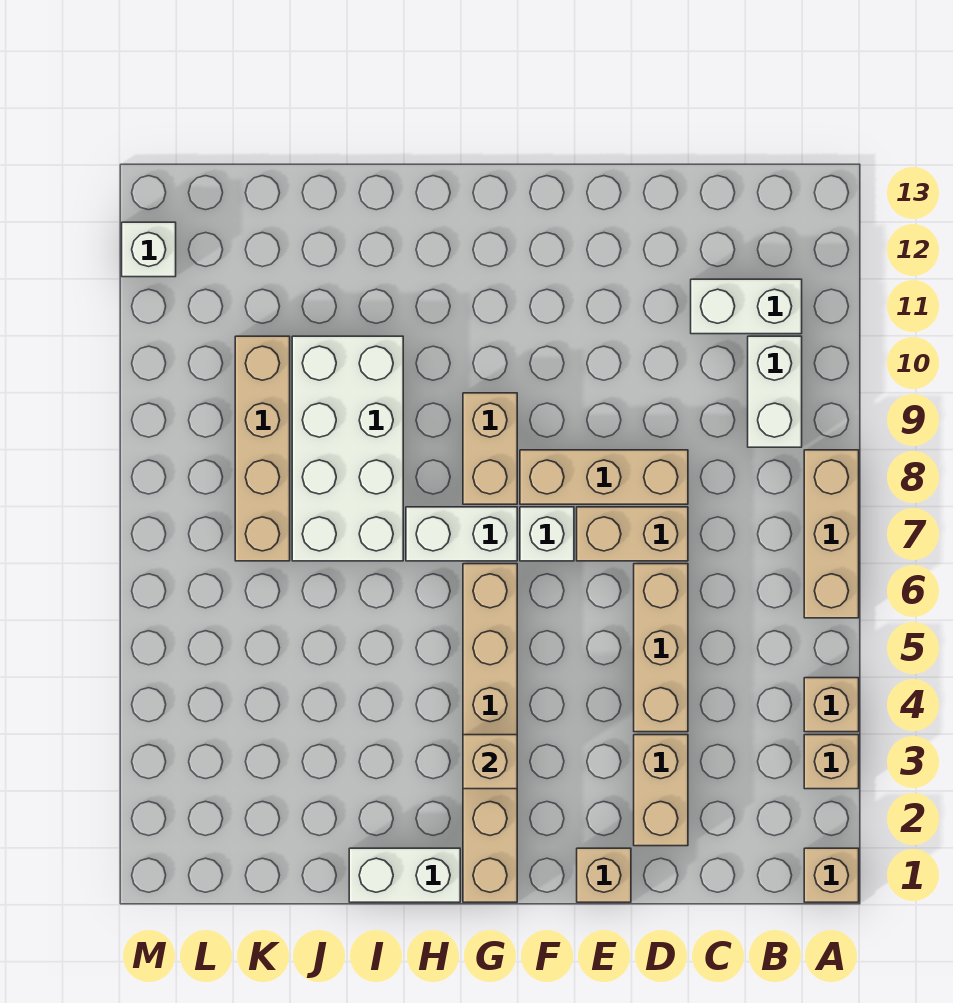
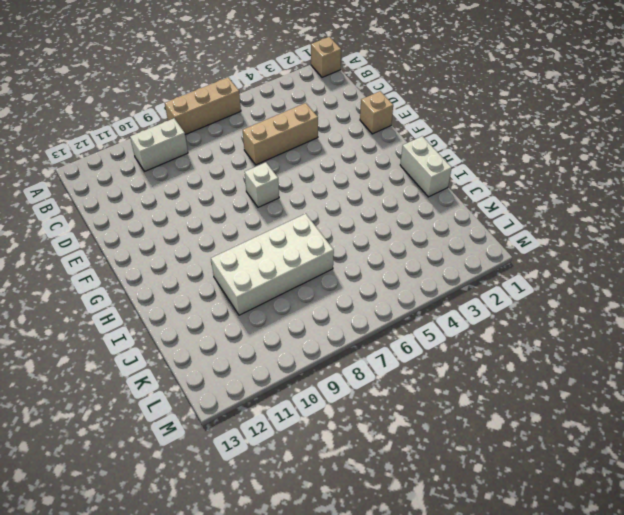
none -> tan 1x1 brick [804,735,859,789]
none -> tan 1x1 brick [804,678,859,732]
none -> white 1x2 brick [691,279,802,334]

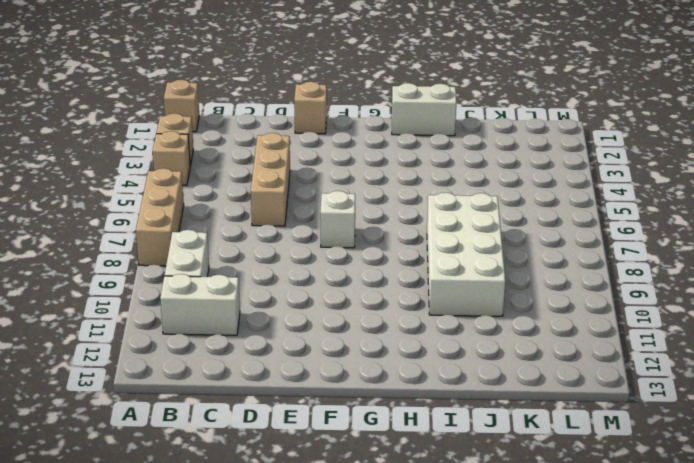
none -> tan 1x2 brick [634,735,688,846]
none -> tan 1x2 brick [577,507,688,561]
none -> tan 1x3 brick [520,450,688,504]

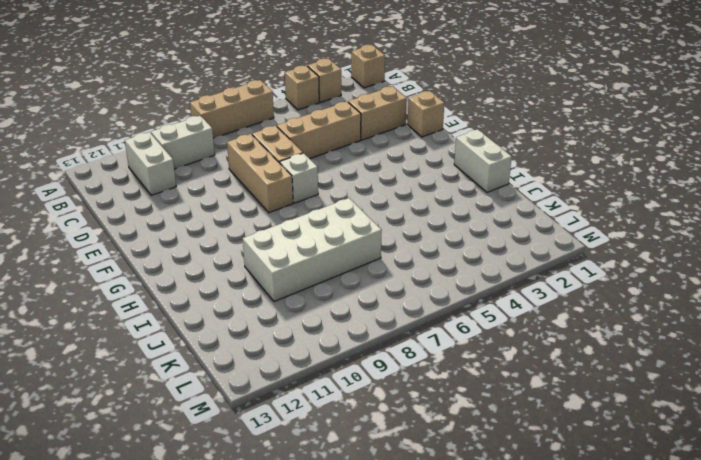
none -> tan 1x6 brick [463,564,517,902]
none -> white 1x2 brick [406,507,517,561]
none -> tan 1x2 brick [463,393,517,504]

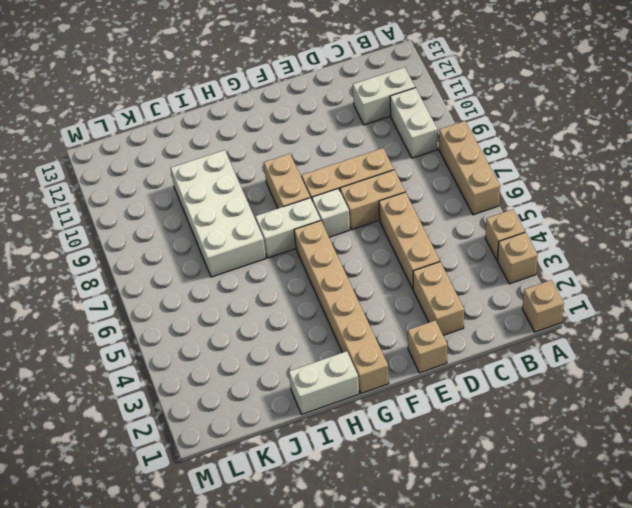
none -> tan 1x4 brick [235,336,290,561]
none -> white 1x1 brick [122,222,176,277]
none -> tan 1x1 brick [463,735,517,789]

